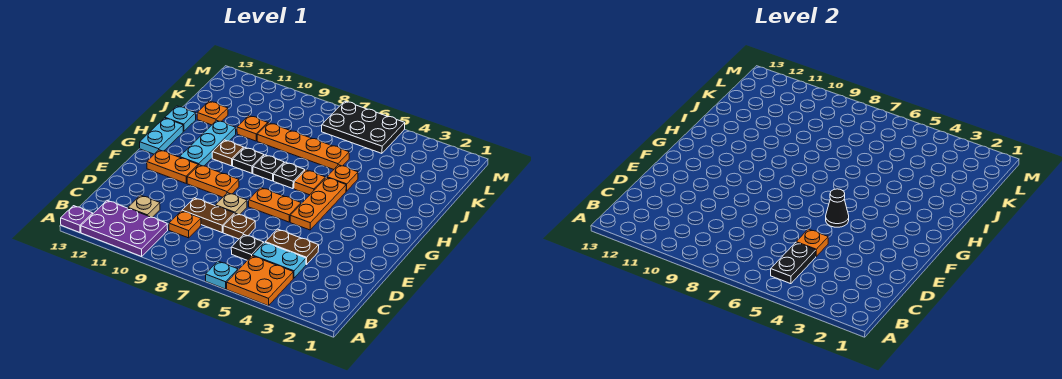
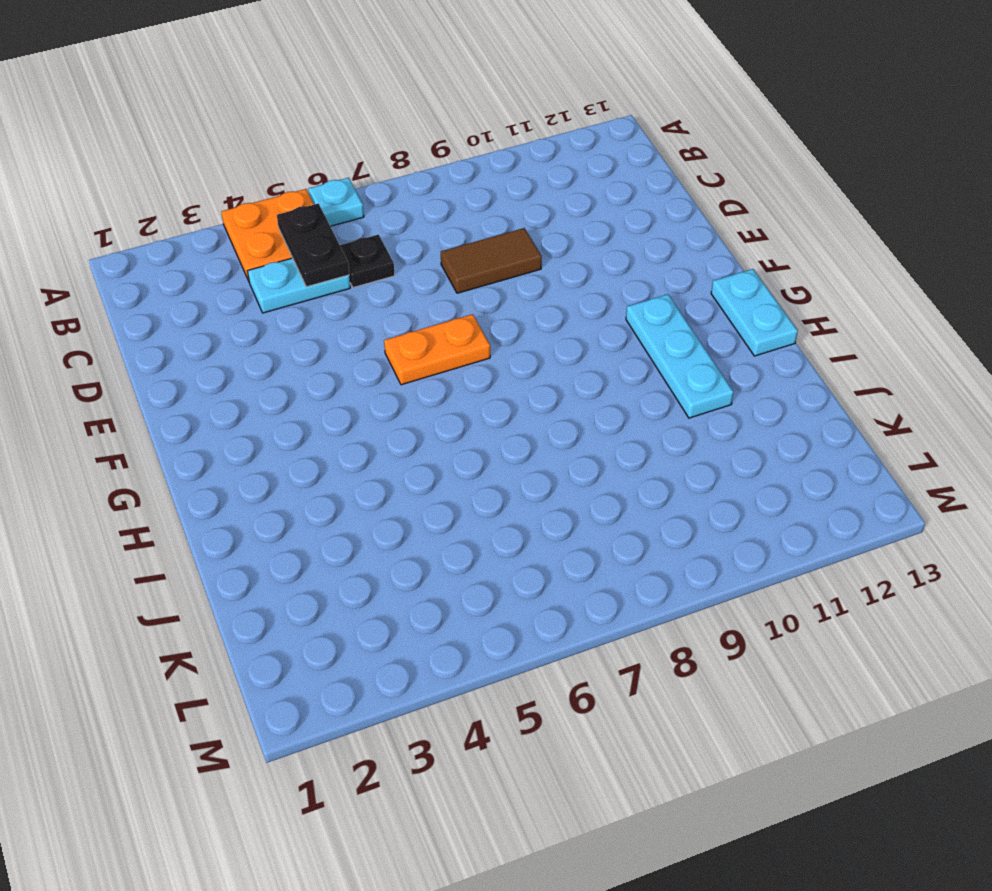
brown 1x2 tile [441,228,542,293] -> brown 1x2 plate [182,198,235,232]
none -> purple 2x3 plate [81,200,168,256]
none -> purple 1x1 plate [61,206,93,232]
none -> orange 1x1 plate [169,211,201,238]
none -> tan 1x1 plate [128,195,160,217]

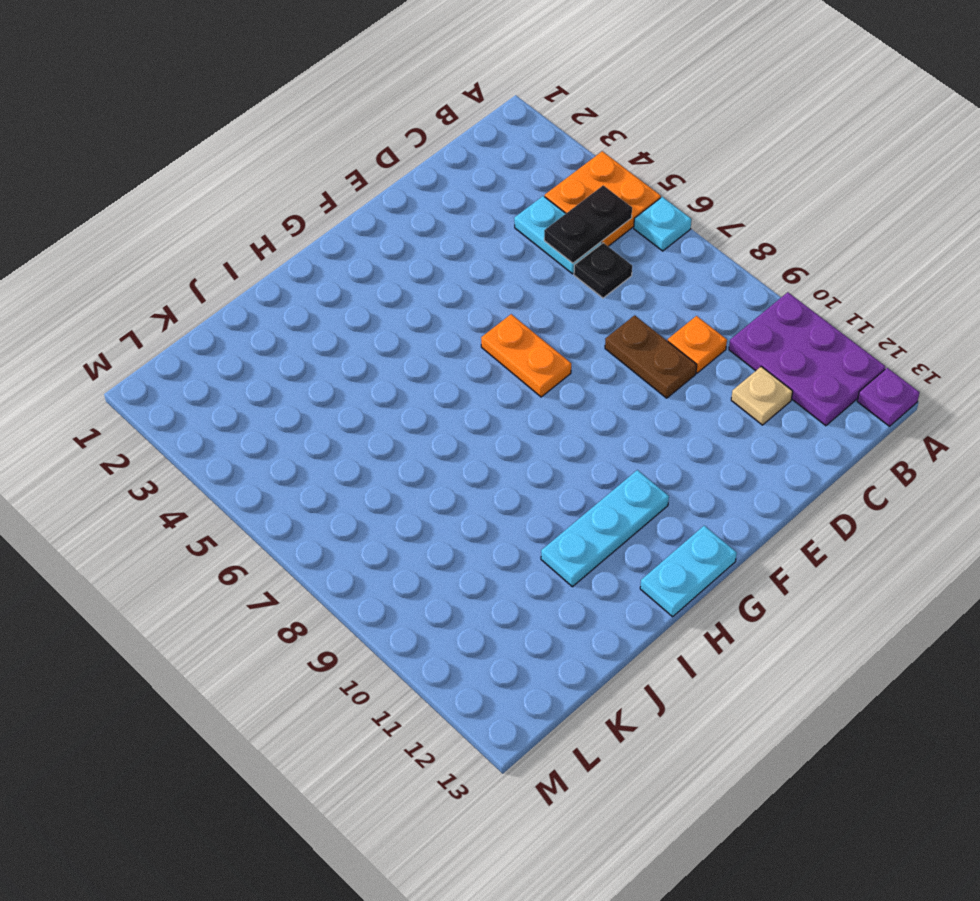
none -> brown 1x2 plate [265,229,319,265]
none -> brown 1x1 plate [223,213,255,239]
none -> tan 1x1 plate [215,193,247,215]
none -> orange 1x3 plate [290,177,346,230]

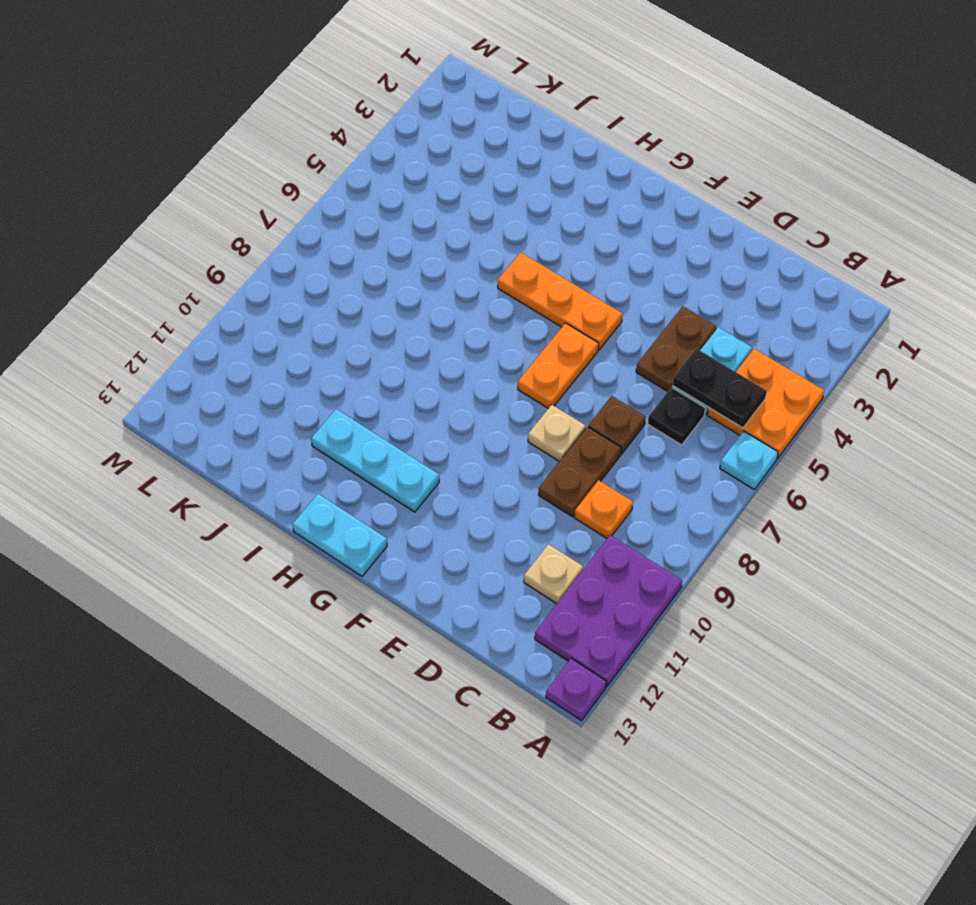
none -> orange 1x2 plate [187,165,239,197]
none -> orange 1x2 plate [147,150,198,183]
none -> orange 1x1 plate [294,170,325,195]
none -> black 1x1 plate [274,162,305,189]

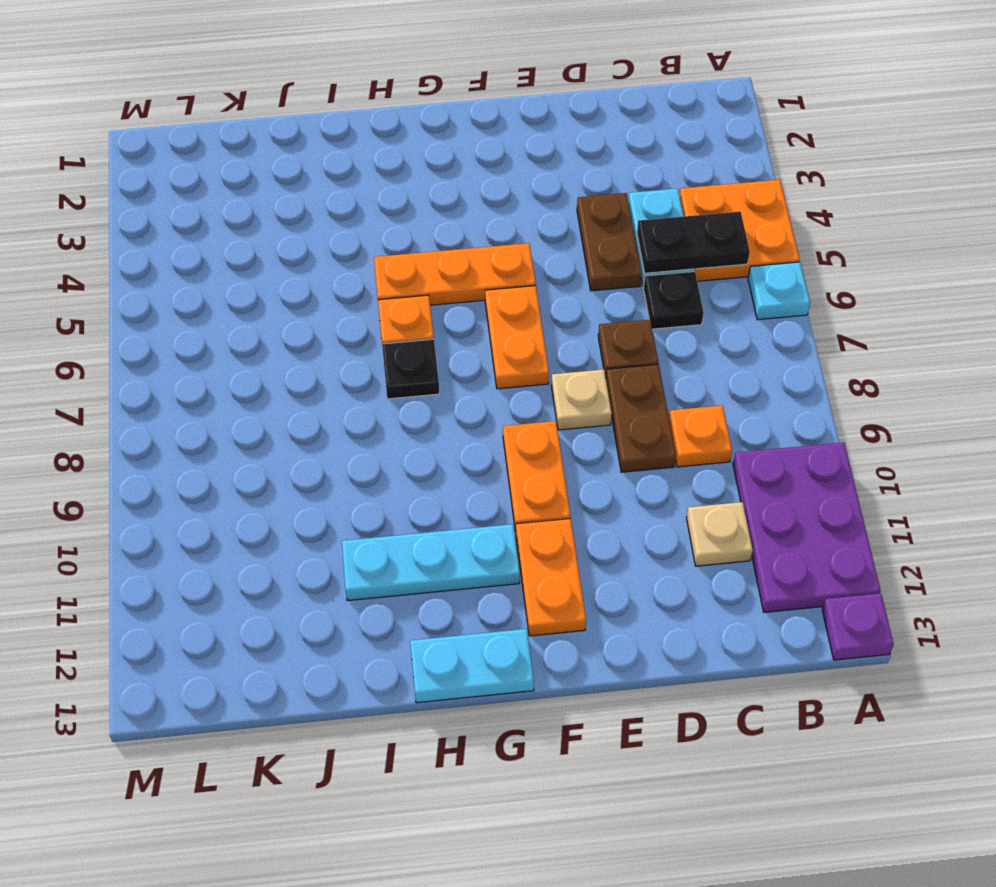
none -> black 1x1 plate [253,155,284,181]
none -> black 1x1 plate [233,147,264,173]
none -> brown 1x1 plate [212,140,243,166]
none -> orange 1x1 plate [327,165,358,191]

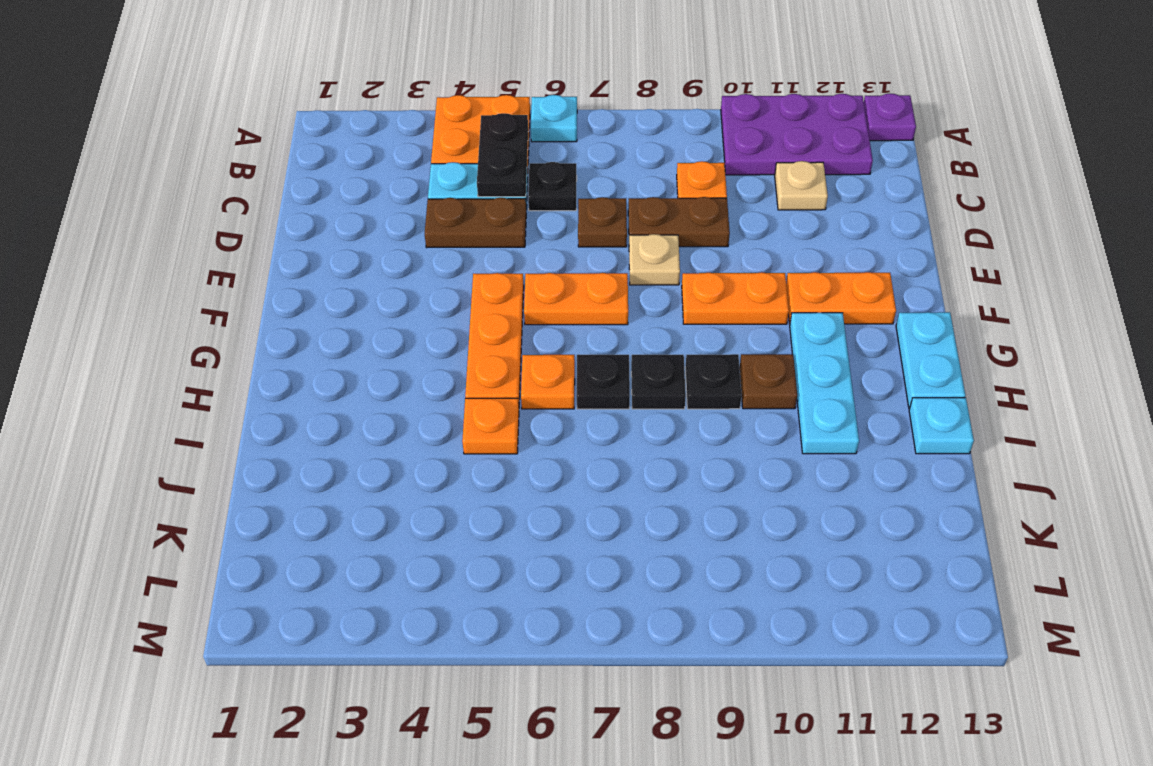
none -> orange 1x4 plate [257,123,349,169]
none -> orange 1x1 plate [237,116,268,141]
none -> orange 1x1 plate [197,101,228,125]
none -> black 2x3 plate [322,101,405,153]

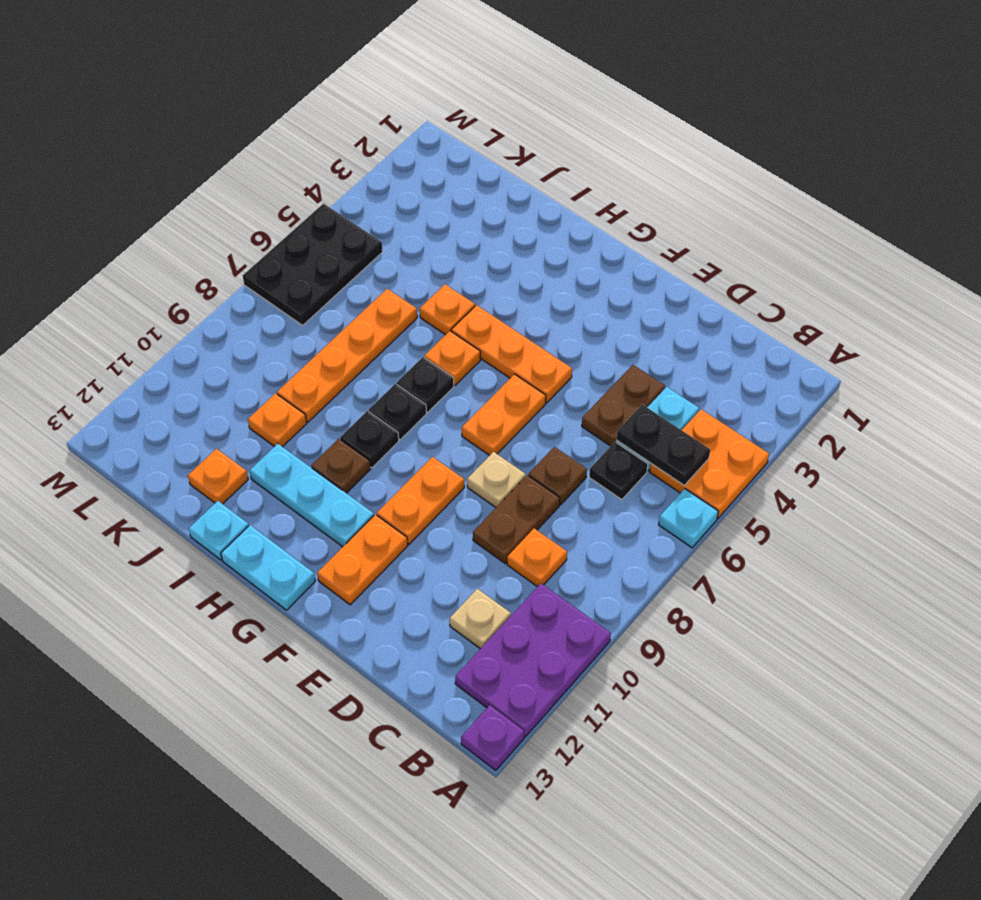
none -> orange 1x1 plate [796,229,828,256]
none -> black 1x1 cone [826,189,849,227]

